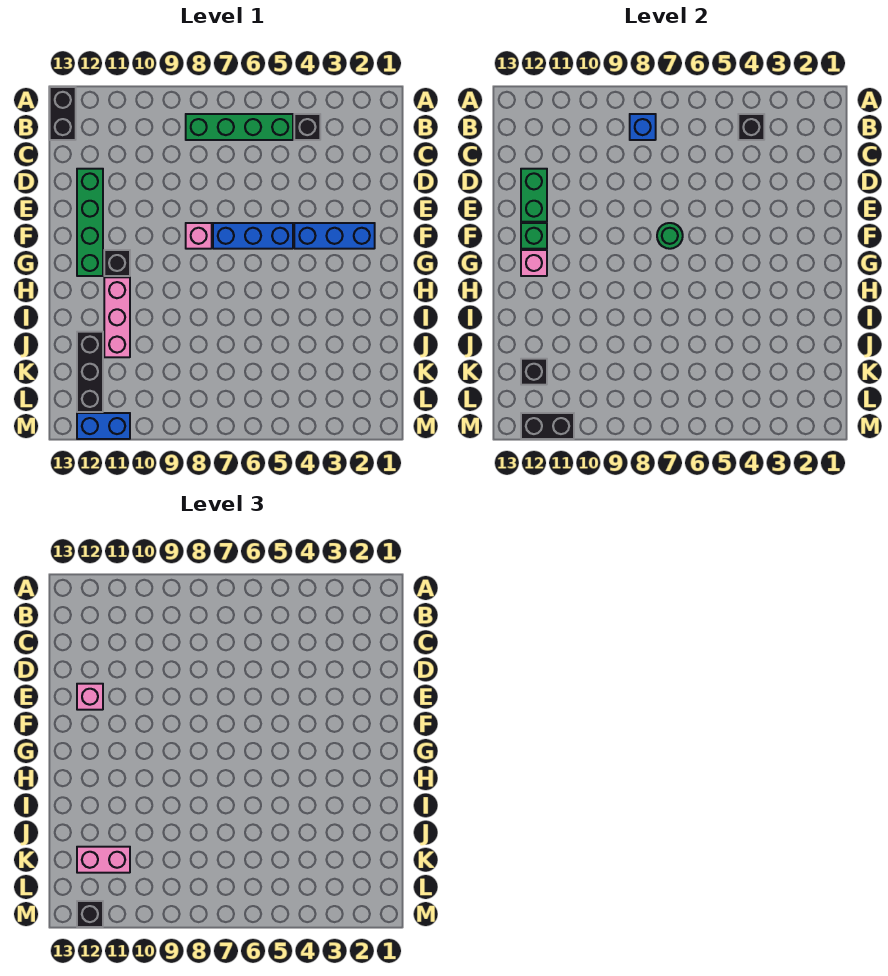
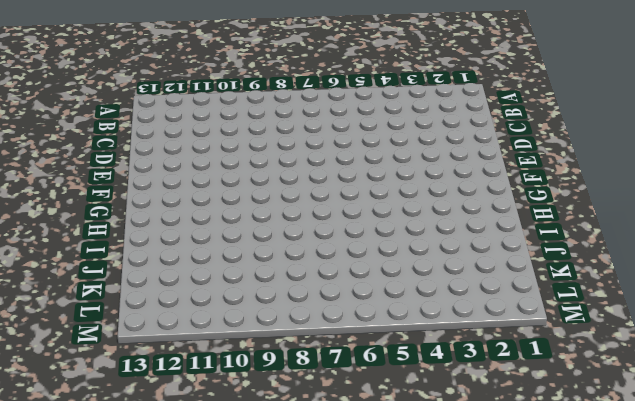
none -> black 1x2 brick [50,87,76,140]
none -> black 1x1 brick [294,114,320,140]
none -> green 1x4 brick [186,114,293,140]

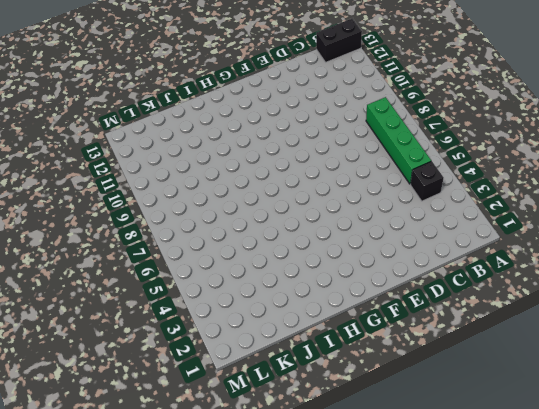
none -> green 1x4 brick [77,169,103,276]
none -> blue 1x3 brick [294,223,375,249]
none -> blue 1x3 brick [213,223,293,249]

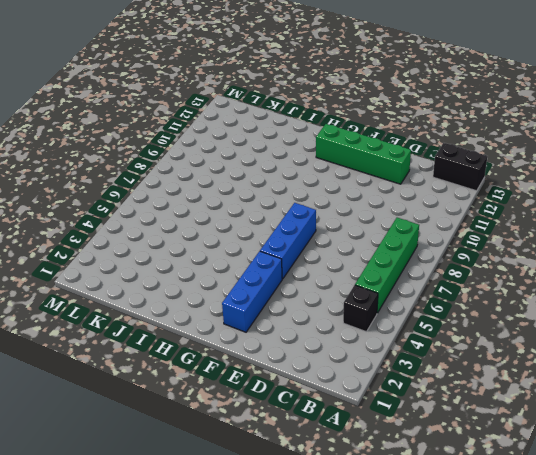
none -> pink 1x1 brick [186,223,212,249]
none -> black 1x1 brick [104,250,130,276]
none -> pink 1x3 brick [104,277,130,357]

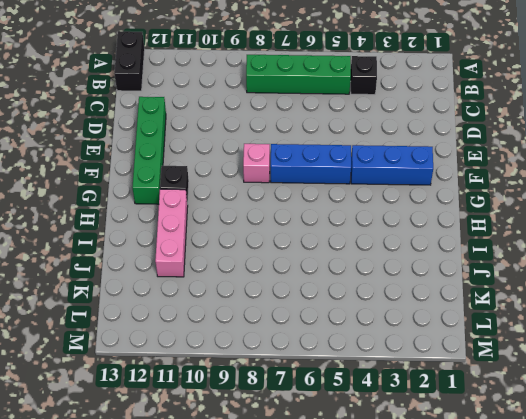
none -> black 1x3 brick [77,332,103,412]
none -> blue 1x2 brick [77,413,130,439]
none -> black 1x1 brick [738,114,764,140]

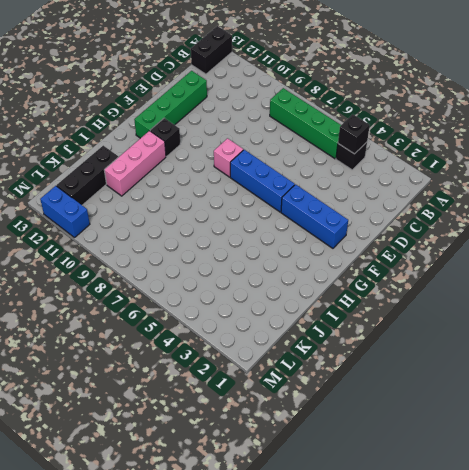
none -> blue 1x1 brick [630,114,656,140]
none -> green 1x2 brick [521,169,547,222]
none -> green 1x1 round brick [657,223,683,249]

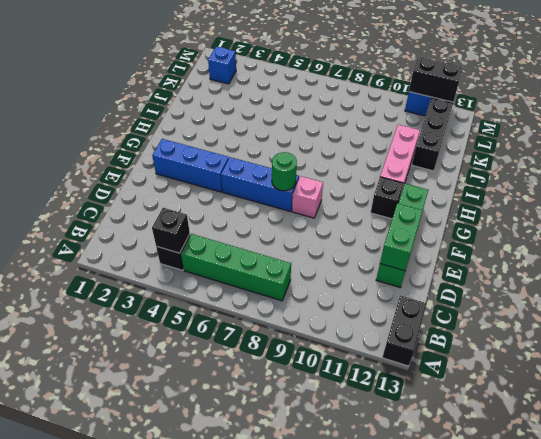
blue 1x1 brick [208,47,236,84] -> blue 1x1 brick moved to [630,114,656,140]
none -> green 1x1 brick [521,223,547,249]
none -> pink 1x1 brick [521,250,547,276]
none -> black 1x1 brick [521,359,547,385]

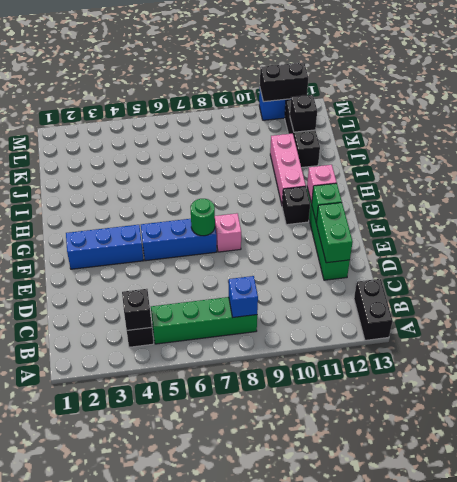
none -> pink 1x1 brick [77,684,103,710]
none -> pink 1x2 brick [77,847,130,873]
none -> black 1x1 brick [77,901,103,927]

